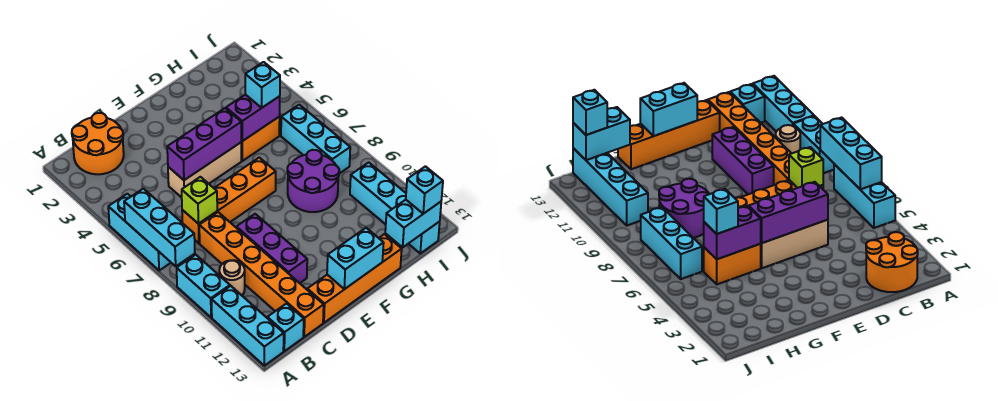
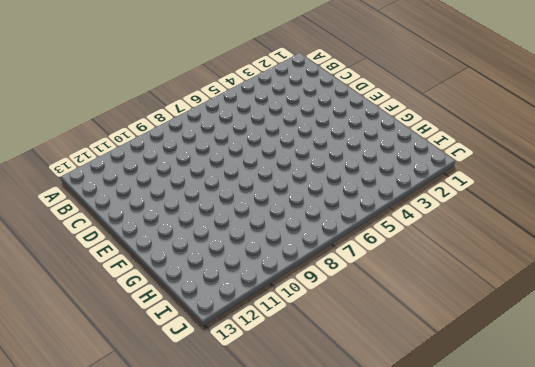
none -> cyan 1x3 brick [108,194,171,270]
none -> cyan 1x2 brick [177,255,230,317]
none -> cyan 1x3 brick [212,286,284,366]

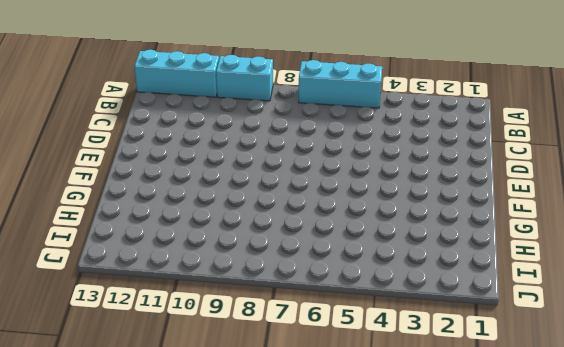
none -> orange 2x2 round brick [72,113,124,174]
none -> tan 1x1 round brick [219,260,245,295]
none -> cyan 1x1 brick [267,304,304,351]

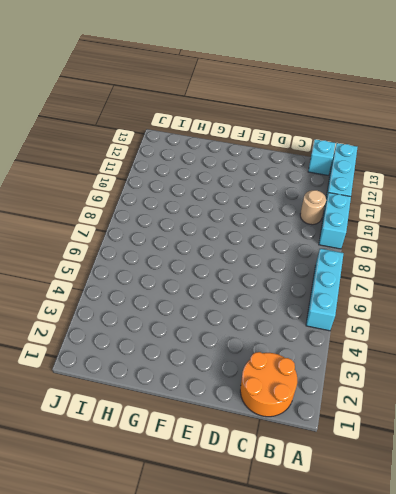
none -> orange 1x4 brick [182,158,276,243]
none -> orange 1x6 brick [199,212,324,337]
none -> tan 1x3 brick [168,143,241,198]

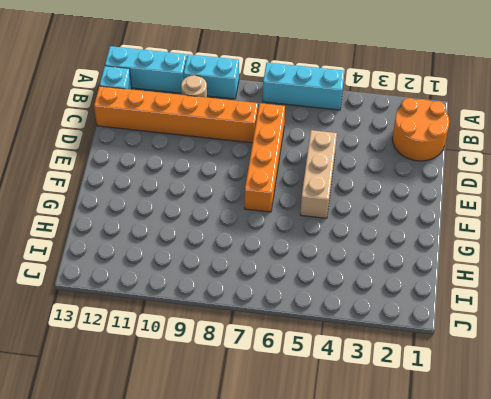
none -> purple 1x3 brick [236,214,307,283]
none -> orange 1x4 brick [307,234,402,323]
none -> orange 1x2 brick [241,117,280,161]

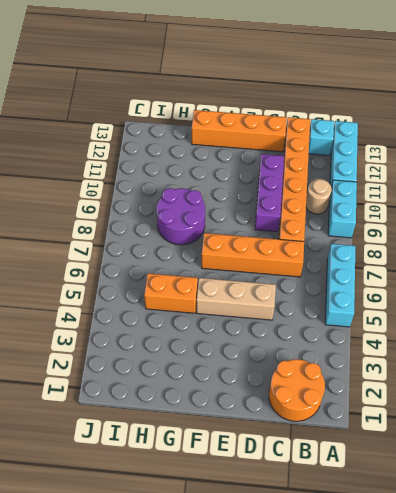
none -> cyan 1x3 brick [281,105,350,174]
none -> cyan 1x4 brick [350,162,440,253]
none -> cyan 1x3 brick [124,189,195,266]

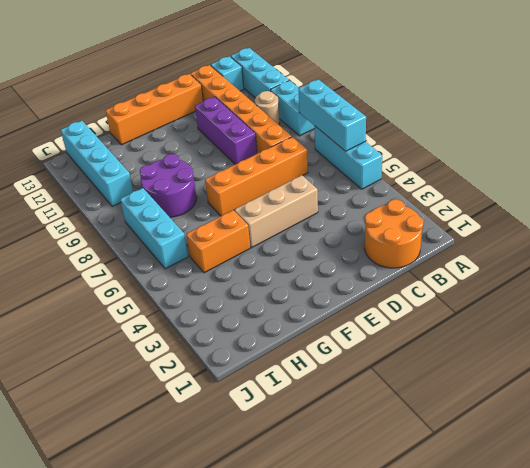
none -> lime 1x1 brick [182,177,217,224]
none -> purple 1x3 brick [167,108,241,180]
none -> cyan 1x2 brick [327,228,384,289]

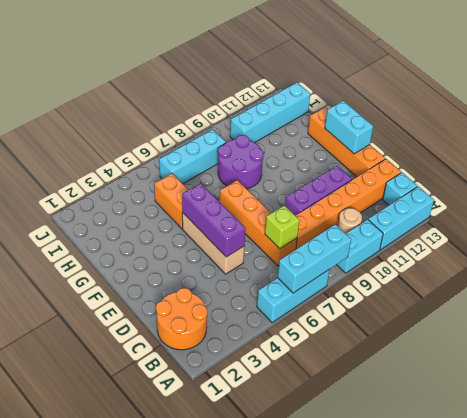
none -> purple 1x2 brick [226,95,280,141]
none -> cyan 1x2 brick [385,200,441,247]
none -> cyan 1x1 brick [245,62,280,108]

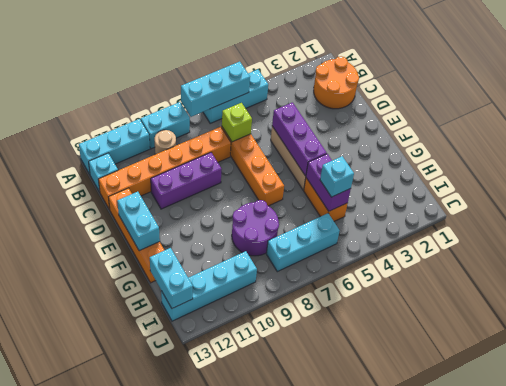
none -> cyan 1x1 brick [406,166,443,214]

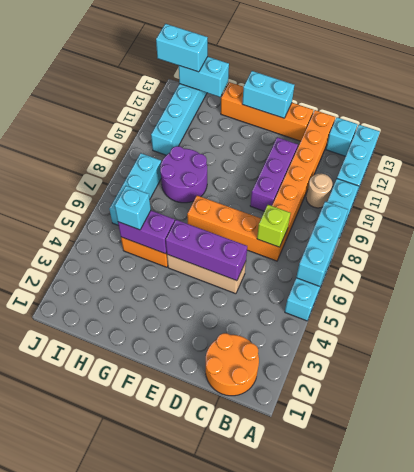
cyan 1x2 brick [156,24,208,72] -> cyan 1x1 brick [406,166,443,214]

